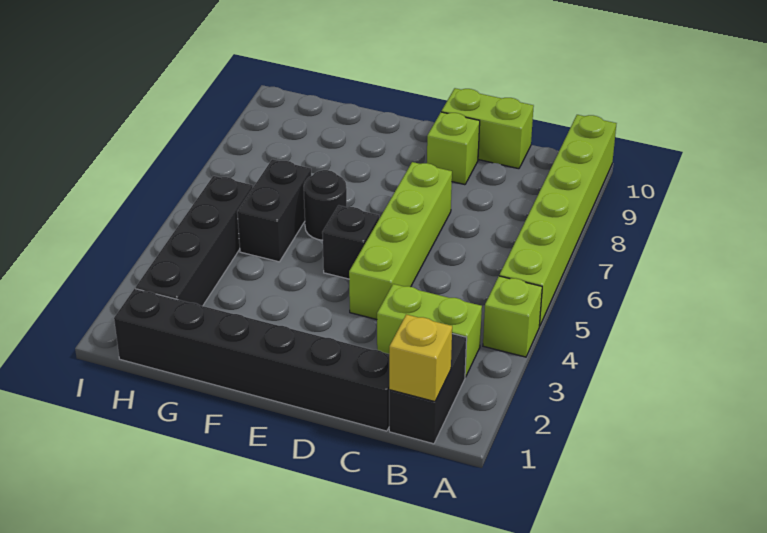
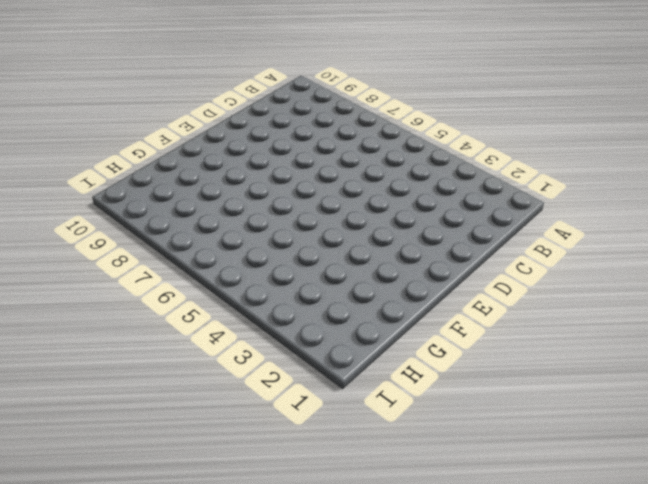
none -> lime 1x1 brick [483,276,542,357]
none -> lime 1x6 brick [499,115,617,326]
none -> black 1x2 brick [389,334,467,444]

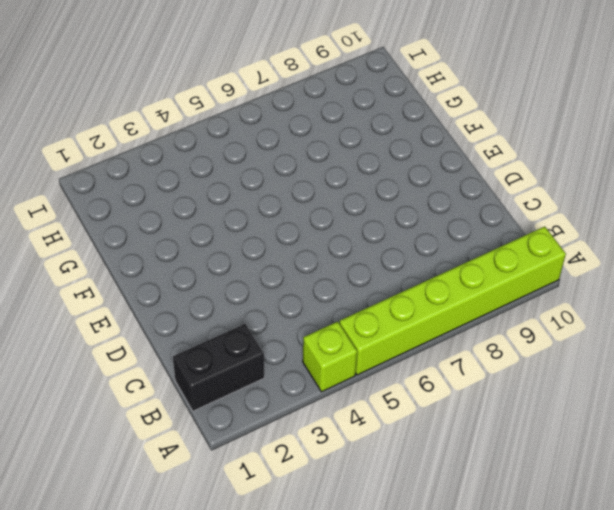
none -> lime 1x2 brick [377,284,482,377]
none -> black 1x6 brick [114,289,389,431]
none -> lime 1x2 brick [441,88,534,169]

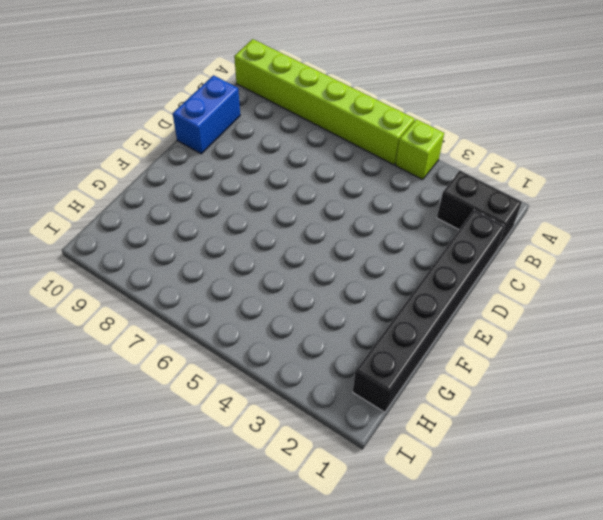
blue 1x2 brick [173,75,240,154] -> lime 1x2 brick [441,88,534,169]
none -> lime 1x2 brick [377,284,482,377]
none -> lime 1x4 brick [349,162,452,319]
none -> lime 1x1 brick [427,112,480,185]

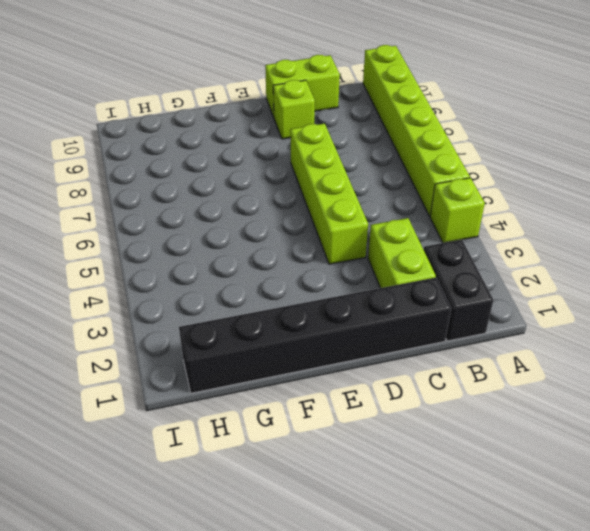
lime 1x2 brick [368,218,436,288] -> lime 1x2 brick turned to [377,284,482,377]
none -> black 1x1 brick [322,205,379,279]
none -> black 1x1 round brick [304,170,347,240]
none -> black 1x2 brick [237,159,311,262]

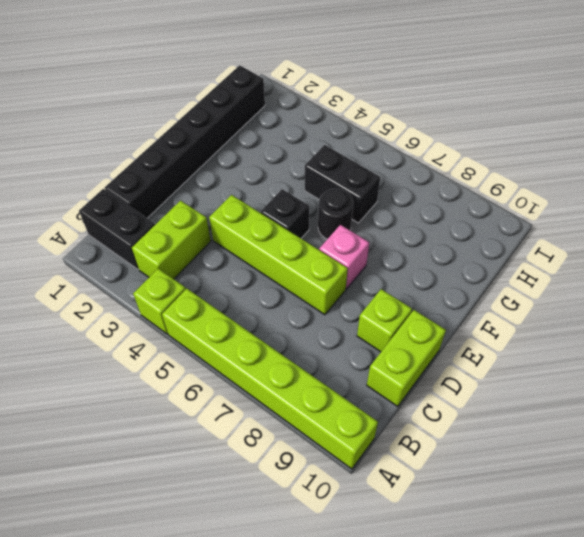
pink 1x1 brick [319,225,369,289] -> none
none -> black 1x4 brick [136,176,253,306]
none -> yellow 1x1 brick [389,314,452,402]

